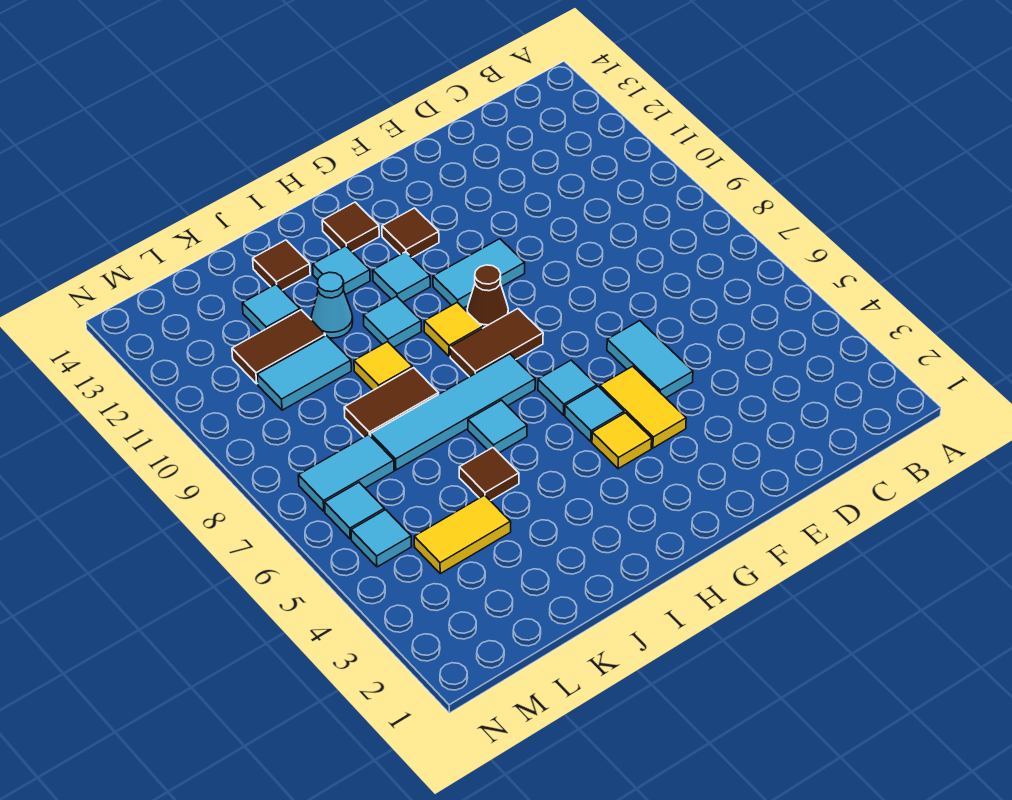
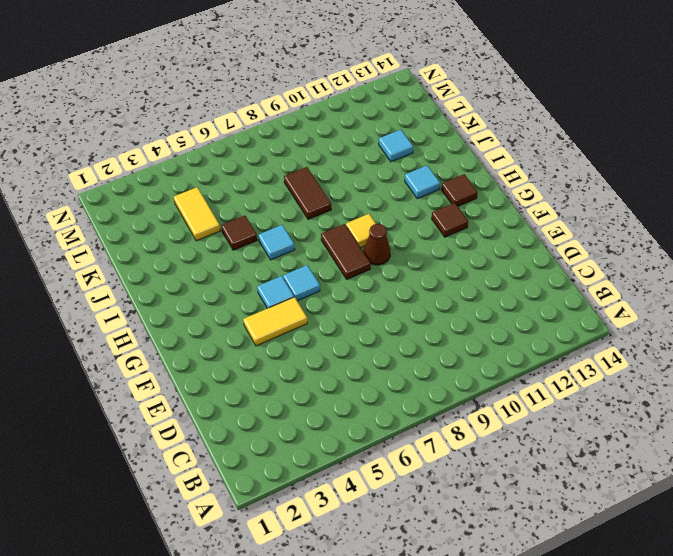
none -> cyan 1x2 tile [607,321,693,398]
none -> cyan 1x2 tile [433,239,525,308]
none -> yellow 1x1 tile [592,413,652,469]

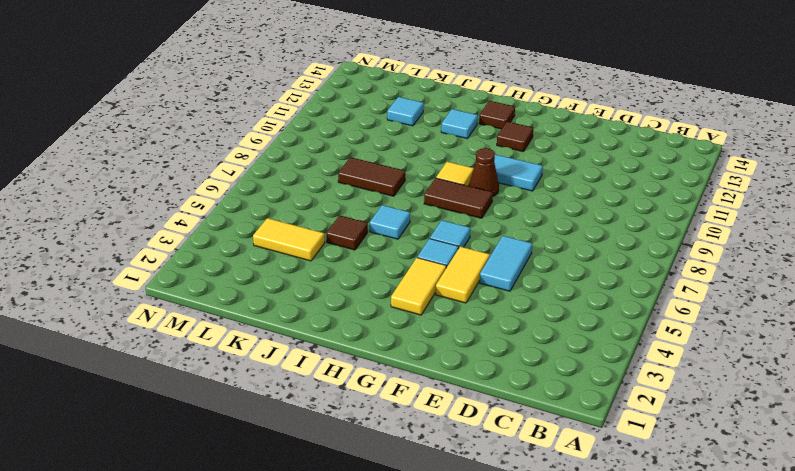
yellow 1x2 tile [391,258,446,315] -> yellow 1x1 tile [592,413,652,469]
none -> cyan 1x4 tile [371,354,535,470]
none -> cyan 1x1 tile [373,252,430,302]
none -> cyan 1x1 tile [363,296,422,347]

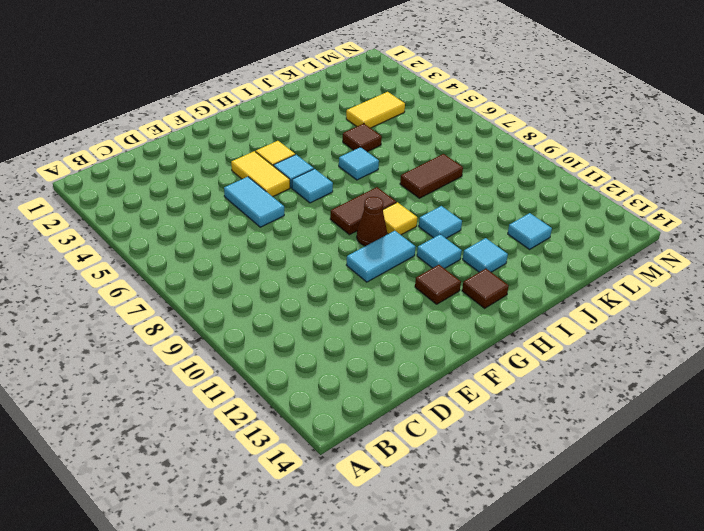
none -> cyan 1x4 tile [371,354,535,470]
none -> yellow 1x1 tile [354,342,412,390]
none -> cyan 1x1 cone [311,272,353,338]

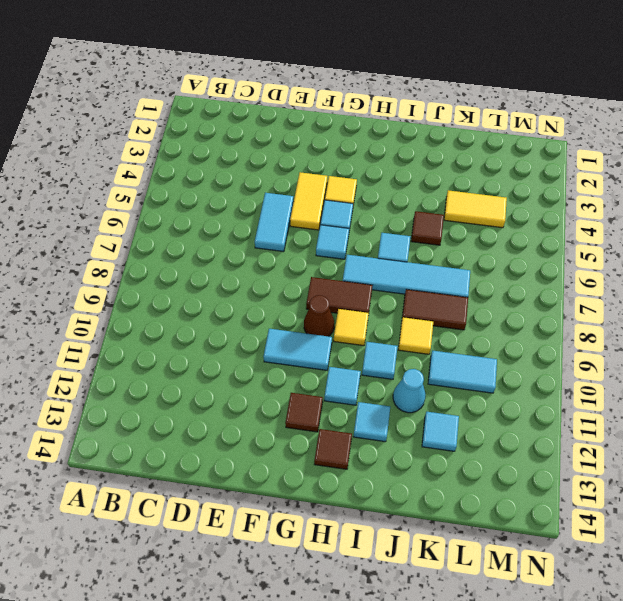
none -> brown 1x1 tile [253,240,310,290]
none -> brown 1x2 tile [232,310,325,384]
none -> cyan 1x2 tile [298,435,394,511]

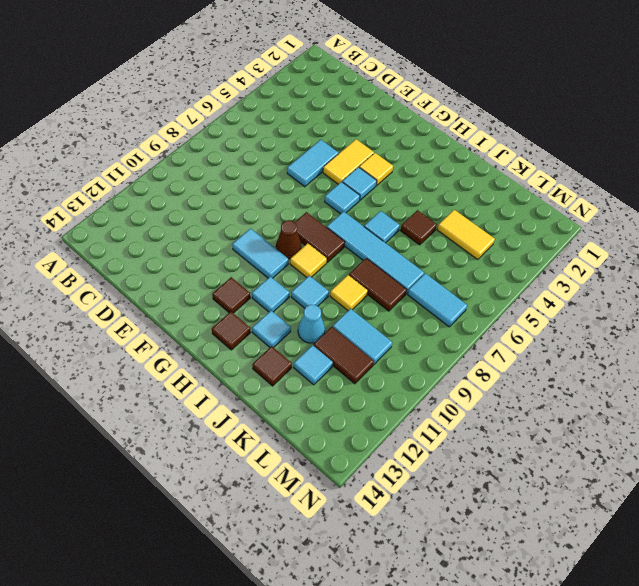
none -> cyan 1x1 tile [351,510,412,567]
none -> cyan 1x1 tile [325,482,384,539]

